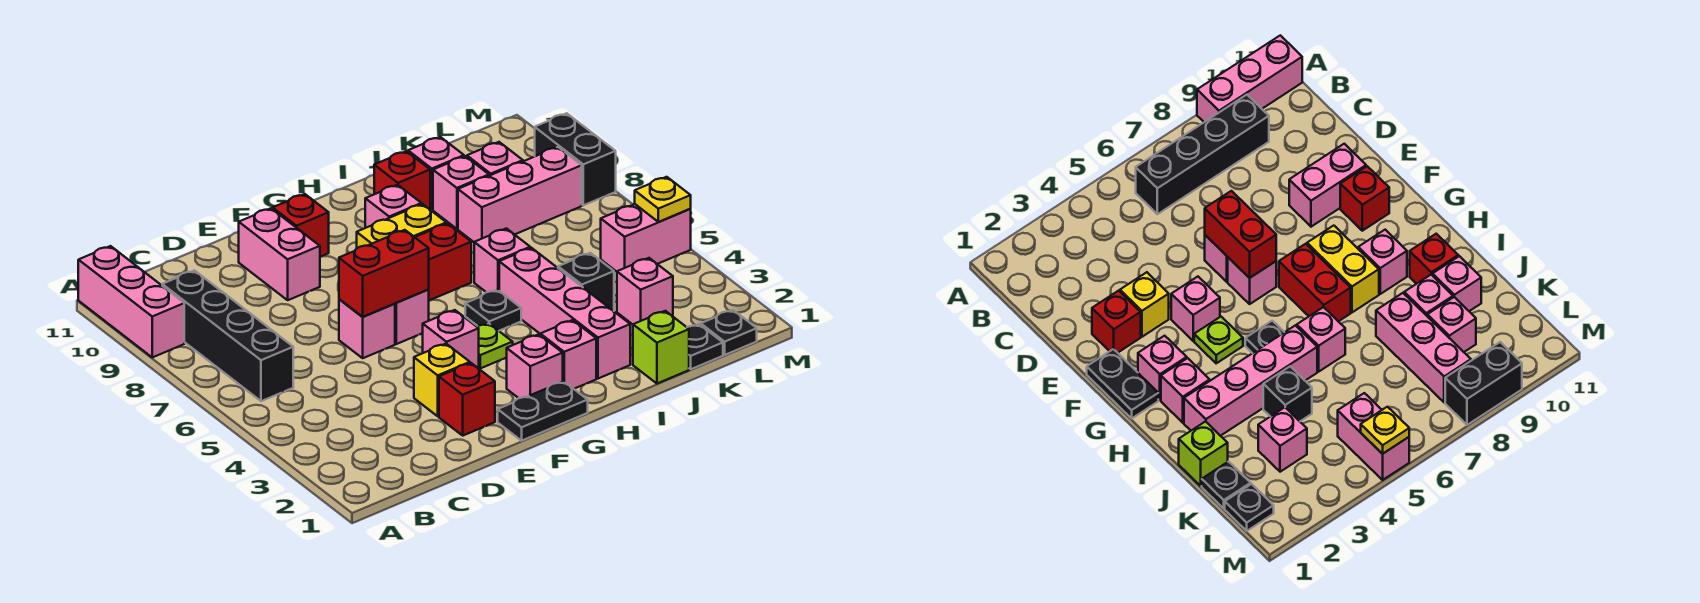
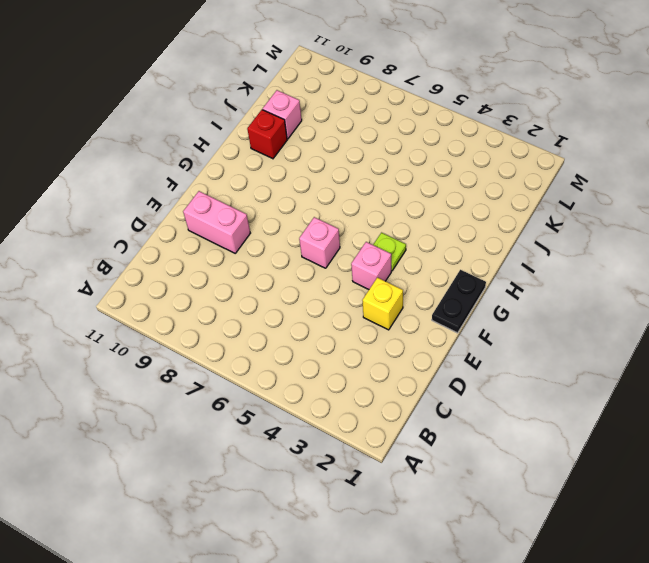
none -> pink 1x3 brick [78,246,184,357]
none -> black 1x4 brick [162,270,293,401]
none -> red 1x1 brick [439,363,495,436]
none -> pink 1x1 brick [339,299,395,358]

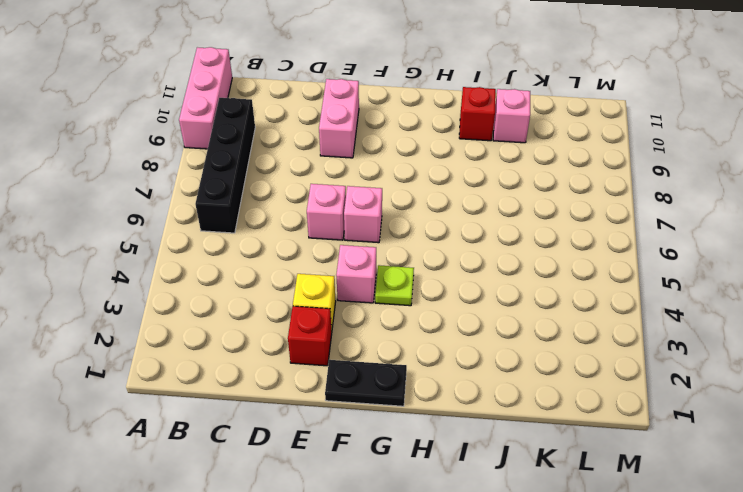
none -> red 1x1 brick [273,194,329,257]
none -> pink 1x1 brick [507,334,563,398]
none -> red 1x2 brick [415,223,471,301]
none -> yellow 1x2 brick [357,204,446,248]

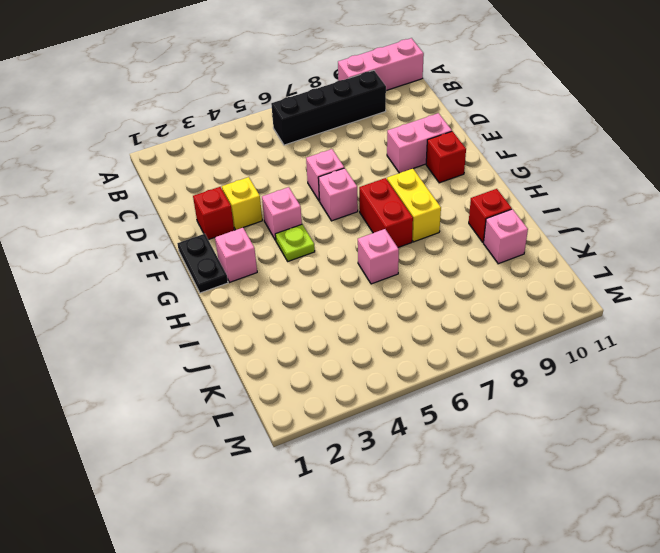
none -> pink 1x1 brick [540,320,596,389]
none -> black 1x1 plate [465,290,521,331]
none -> pink 1x1 brick [365,185,421,228]
none -> pink 1x4 brick [499,248,630,379]

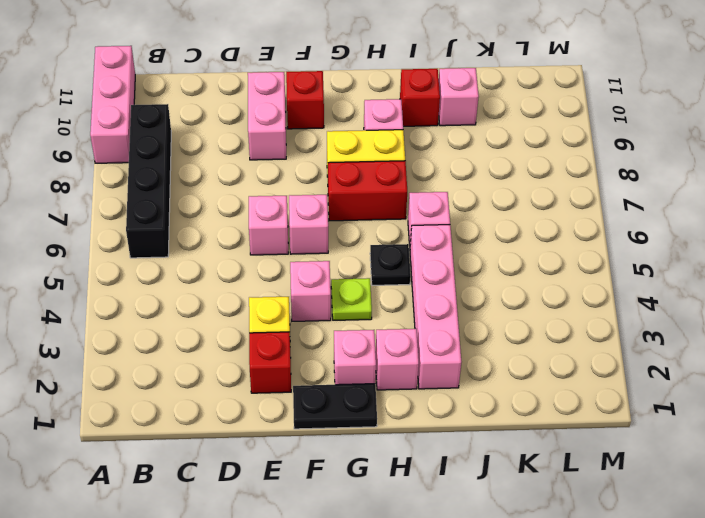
none -> lime 1x1 brick [633,311,689,384]
none -> black 1x1 brick [558,253,614,311]
none -> pink 1x3 brick [458,147,582,242]
none -> pink 1x1 brick [433,156,489,229]

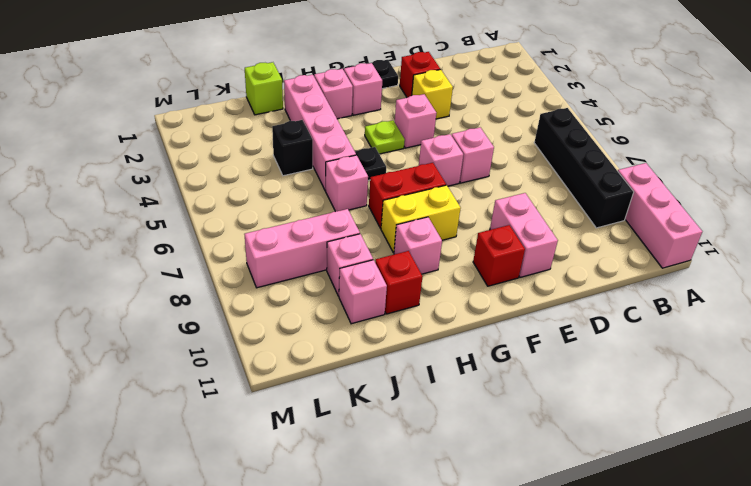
none -> black 1x1 plate [687,324,723,369]
none -> pink 1x1 brick [617,258,673,324]
none -> pink 1x1 brick [467,142,523,176]
none -> black 1x1 plate [701,310,757,355]

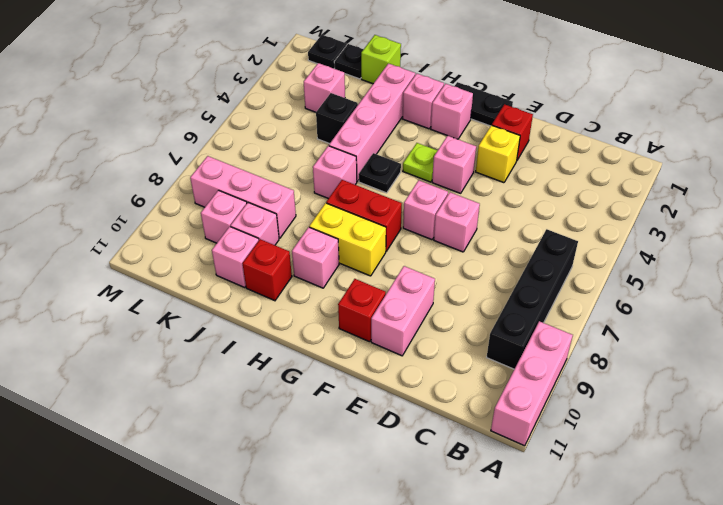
none -> pink 1x2 brick [601,204,691,272]
none -> black 1x2 brick [535,113,616,205]
none -> red 1x2 brick [339,230,429,317]
none -> yellow 1x1 plate [635,177,691,222]

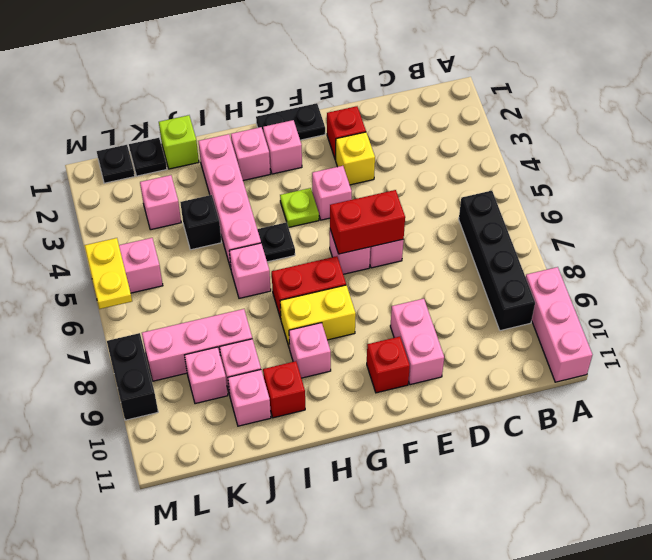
yellow 1x2 plate [85,238,132,309] -> yellow 1x1 plate [635,177,691,222]

